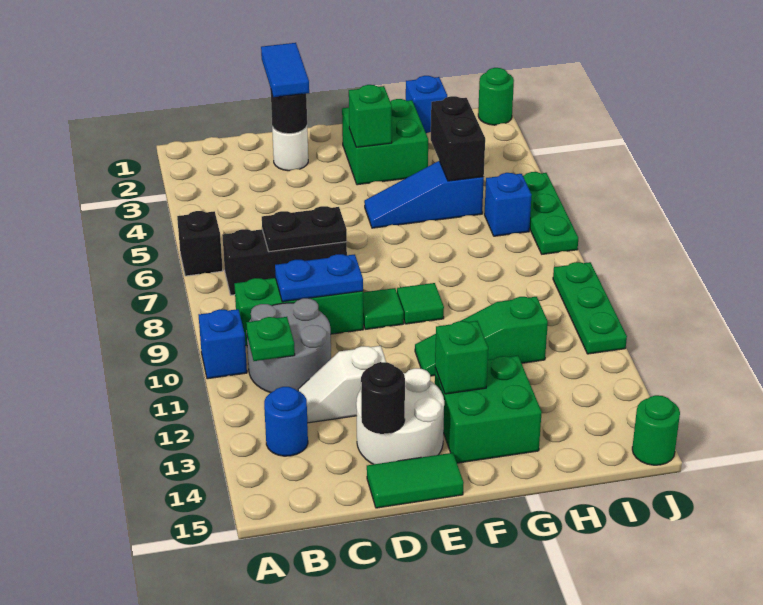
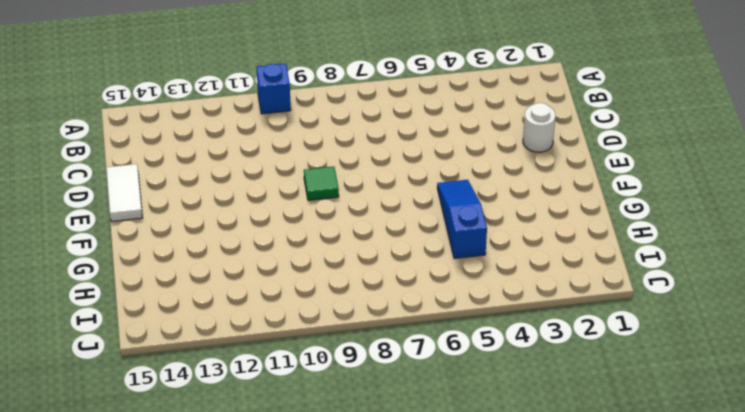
white 1x2 tile [106,164,142,222] -> green 1x2 tile [367,453,464,508]
none -> black 1x1 brick [177,211,223,276]
none -> black 1x3 brick [222,229,347,295]
none -> green 1x3 brick [234,278,363,346]
none -> grey 2x2 round brick [246,298,331,393]

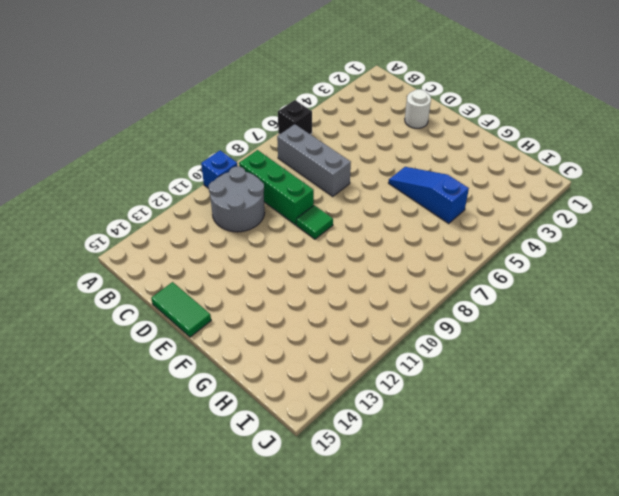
grey 1x3 brick [277,124,351,196] -> black 1x3 brick [222,229,347,295]
none -> blue 1x1 round brick [264,387,308,456]
none -> white 1x2 slope [298,346,386,423]
none -> white 2x2 round brick [356,368,444,464]
none -> green 2x2 brick [342,99,428,185]

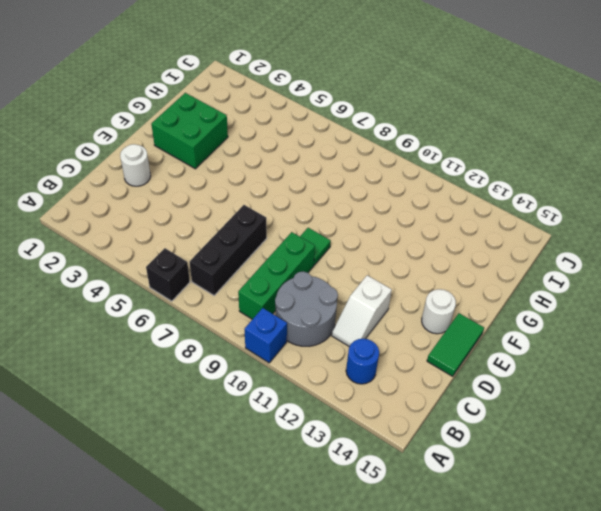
white 1x1 round brick [422,289,456,334] -> white 2x2 round brick [356,368,444,464]
none -> blue 1x3 slope [364,161,484,228]
none -> green 1x1 tile [397,283,444,324]
none -> green 1x3 slope [415,297,548,376]
none -> green 2x2 brick [435,356,542,463]

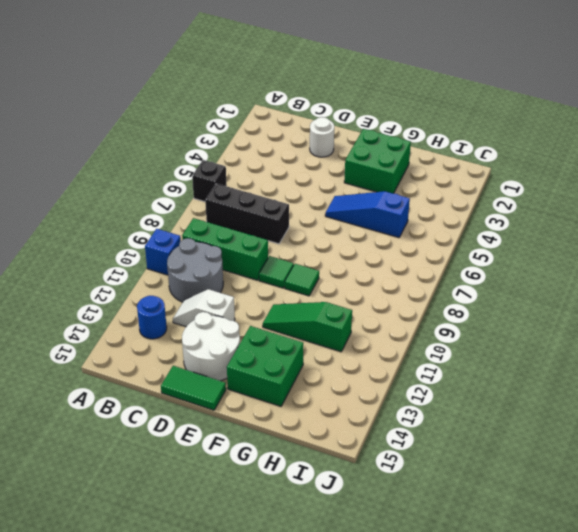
none -> blue 1x1 brick [406,76,447,133]
none -> blue 1x1 brick [484,173,532,236]
none -> green 1x1 round brick [478,68,514,125]
none -> green 1x3 plate [523,172,578,254]

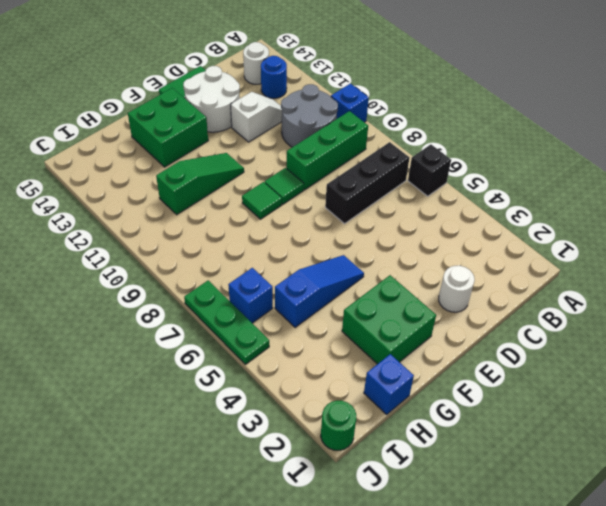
white 1x1 round brick [243,42,269,84] -> none
none -> green 1x3 plate [553,262,627,354]
none -> green 1x1 round brick [632,395,680,465]
none -> green 1x1 plate [246,317,295,361]
none -> black 1x2 plate [262,206,347,252]

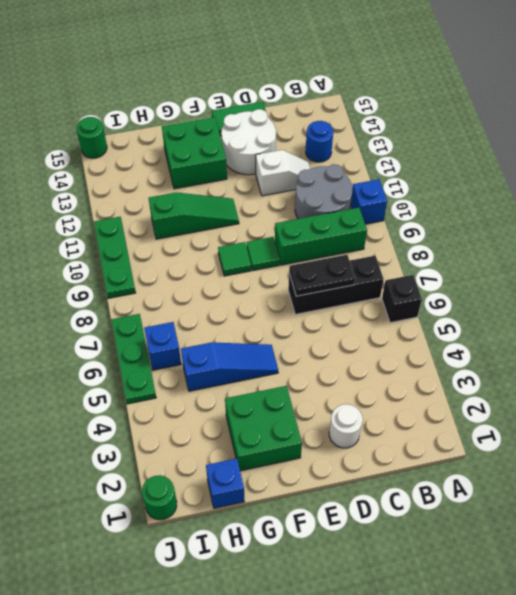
none -> green 1x1 plate [246,317,295,361]
none -> blue 1x2 plate [275,254,363,302]
none -> black 1x1 round brick [271,91,307,134]
none -> black 1x1 round brick [361,362,405,434]

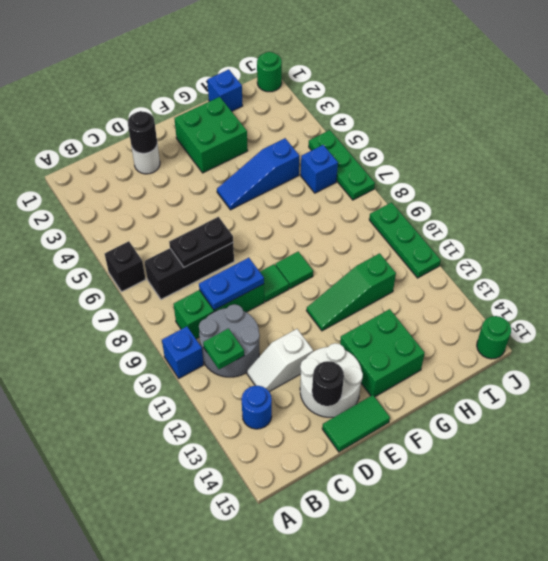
none -> green 1x1 brick [349,85,392,147]
none -> green 1x1 brick [435,321,488,394]
none -> black 1x2 brick [431,96,485,181]
none -> blue 1x2 tile [261,43,309,97]

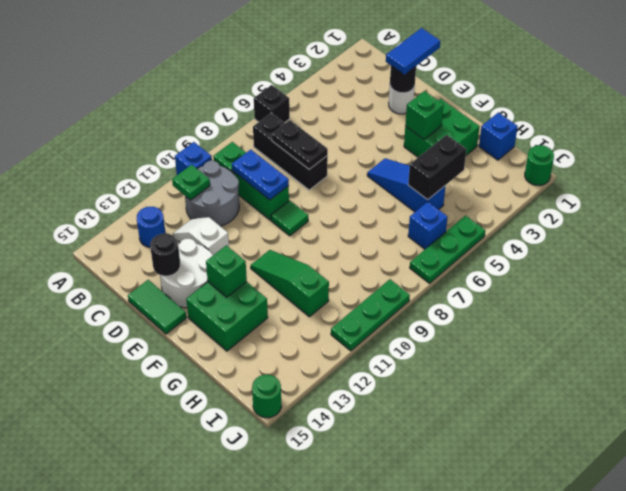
none -> green 1x1 tile [397,283,444,324]

